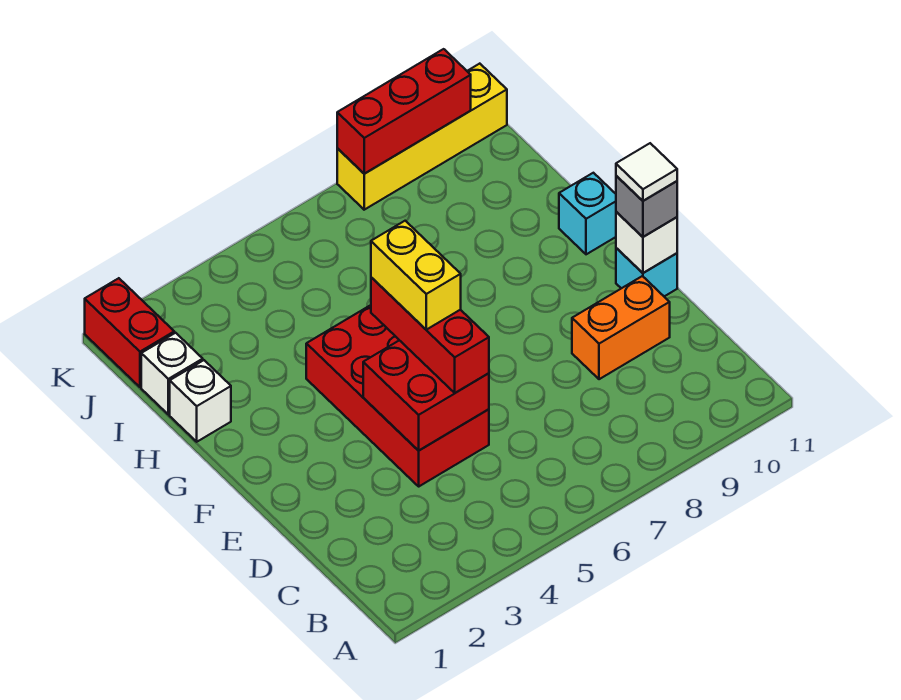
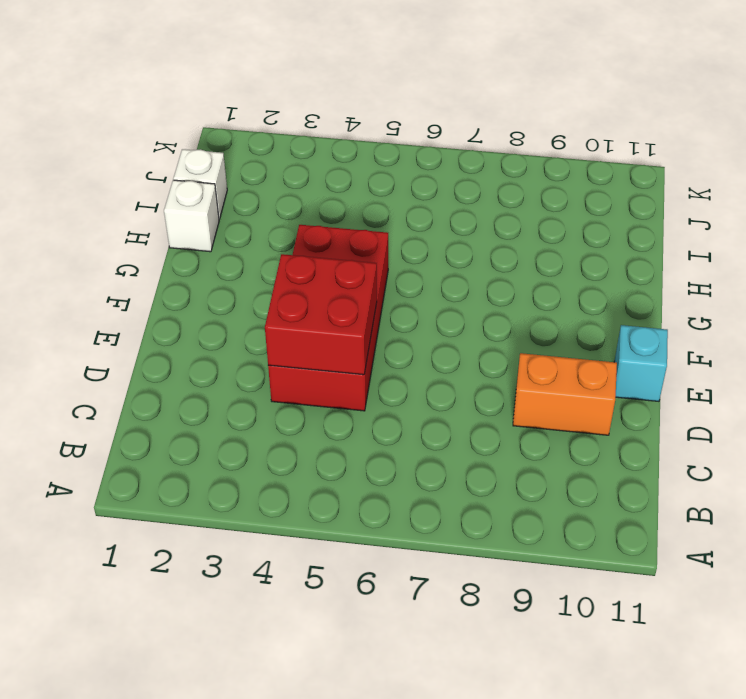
none -> cyan 1x1 brick [559,173,616,254]
none -> red 1x2 brick [85,278,174,387]
none -> yellow 1x4 brick [337,64,507,210]

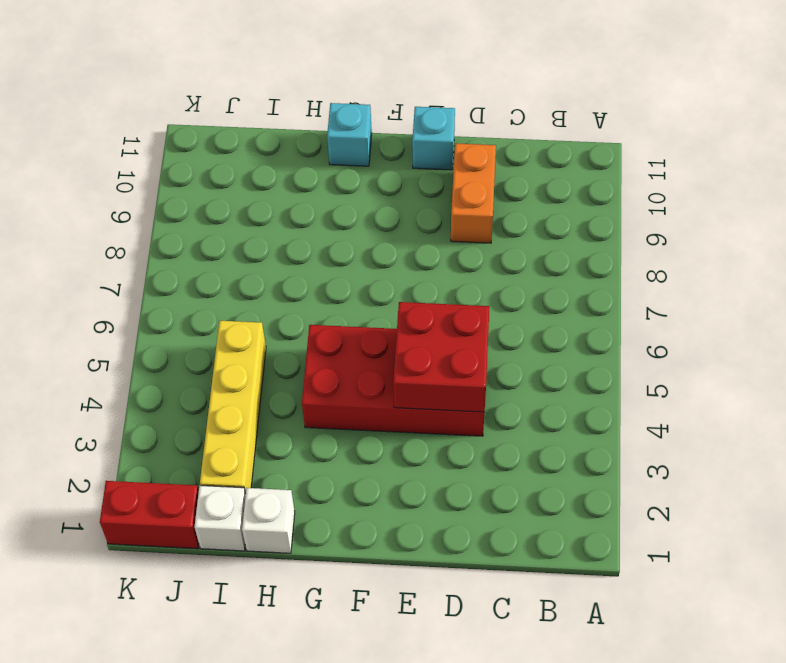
yellow 1x4 brick [200,321,266,494] -> yellow 1x4 brick moved to [337,64,507,210]
none -> white 1x1 brick [616,212,677,273]
none -> red 1x3 brick [337,49,471,174]
none -> red 1x3 brick [371,277,489,393]

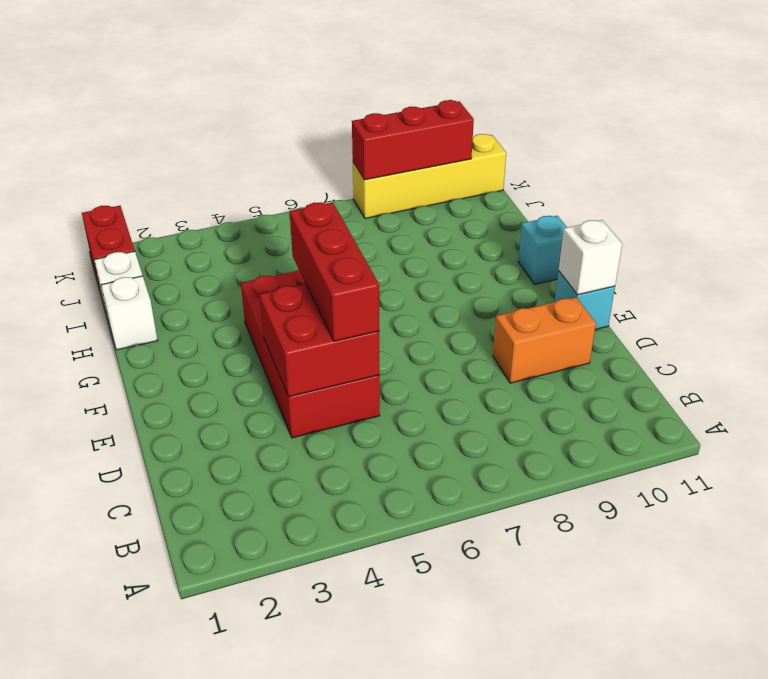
none -> grey 1x1 brick [616,176,677,237]
none -> yellow 1x2 brick [371,221,461,330]
none -> white 1x1 tile [616,143,677,201]

